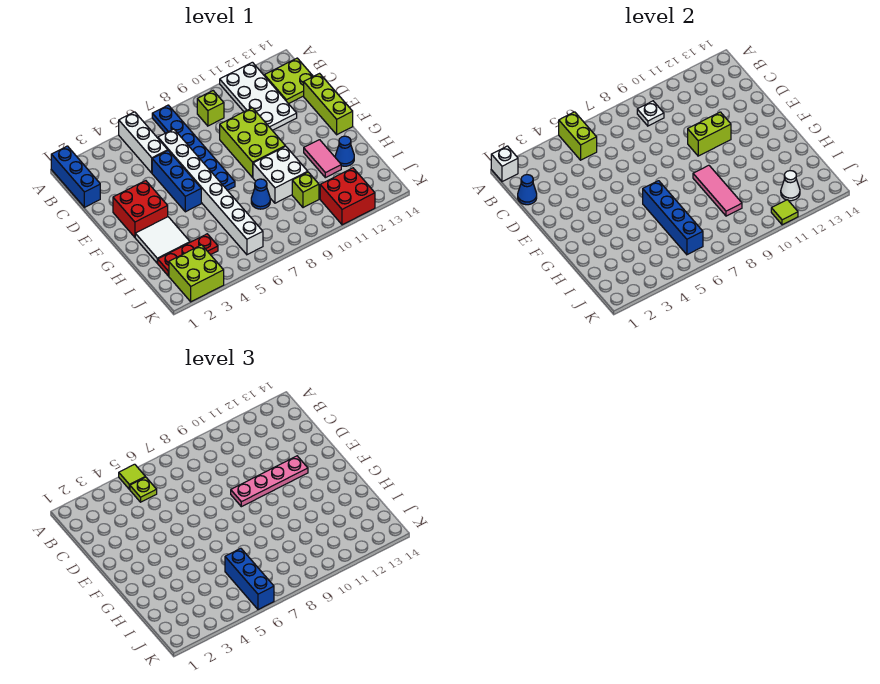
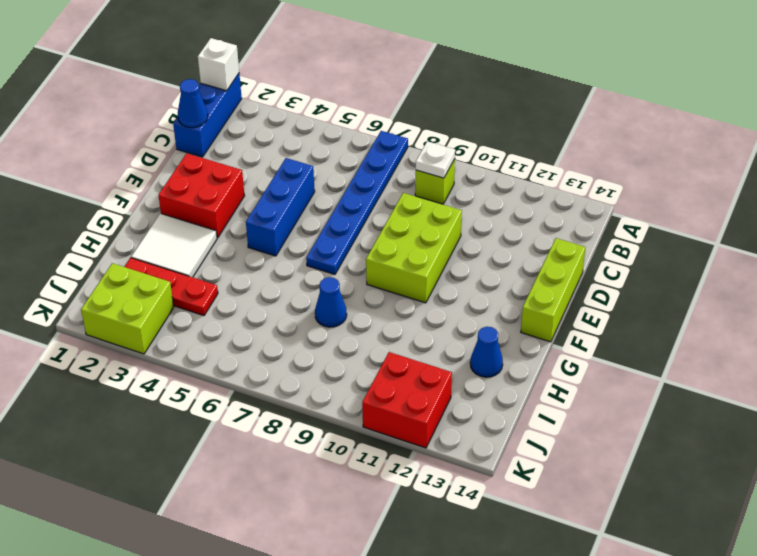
none -> white 1x3 brick [119,112,168,173]
none -> white 2x4 plate [220,62,297,130]
none -> lime 2x2 plate [264,58,313,104]
none -> white 1x8 brick [158,129,263,255]

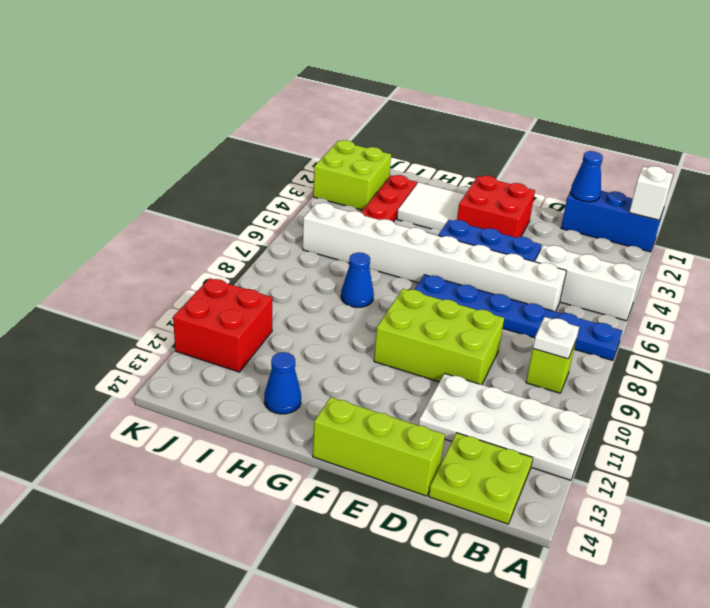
none -> white 2x2 brick [253,146,308,203]
none -> pink 1x2 tile [304,140,341,178]
none -> lime 1x1 brick [292,172,319,208]
none -> lime 1x2 brick [559,112,597,160]

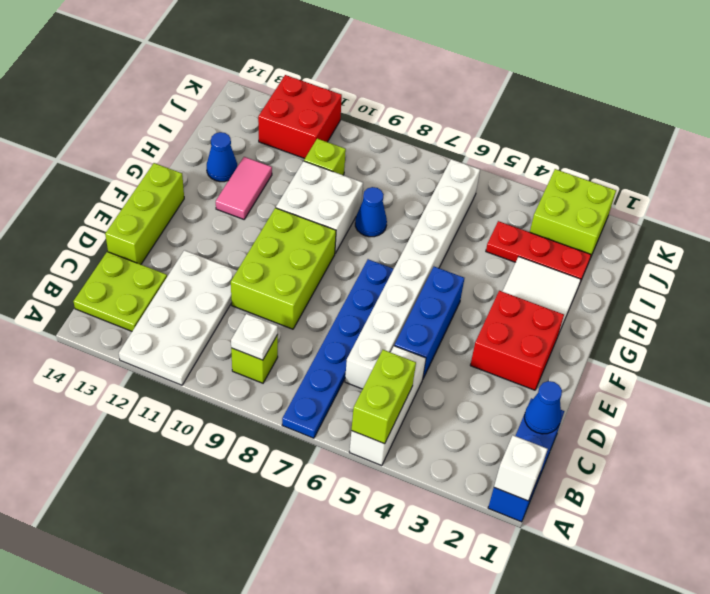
none -> lime 1x2 brick [688,112,731,156]
none -> blue 1x4 brick [643,181,703,255]
none -> pink 1x3 tile [693,165,742,216]
none -> white 1x1 cone [781,171,800,201]

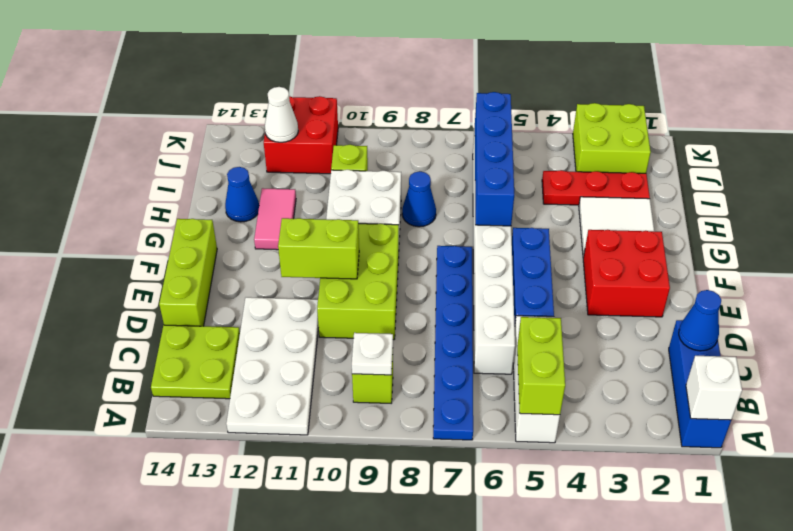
none -> pink 1x3 tile [693,165,742,216]
none -> lime 1x1 tile [771,200,798,225]
none -> lime 1x1 tile [119,464,145,489]
none -> lime 1x1 plate [130,477,157,502]

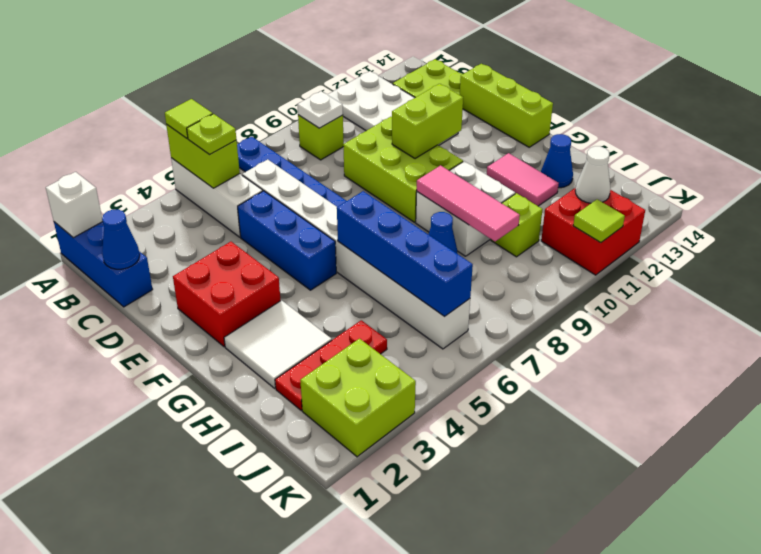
none -> pink 1x4 plate [231,456,308,507]
none -> blue 1x3 brick [225,548,274,610]

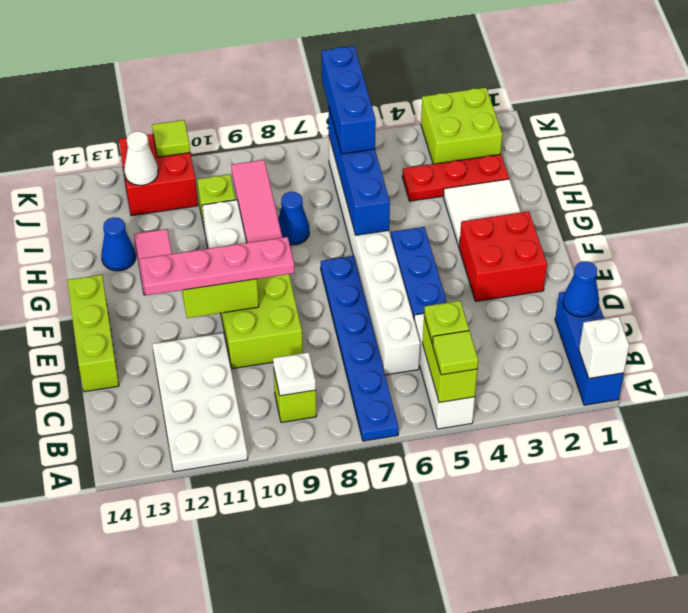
none -> lime 2x2 plate [264,58,313,104]

